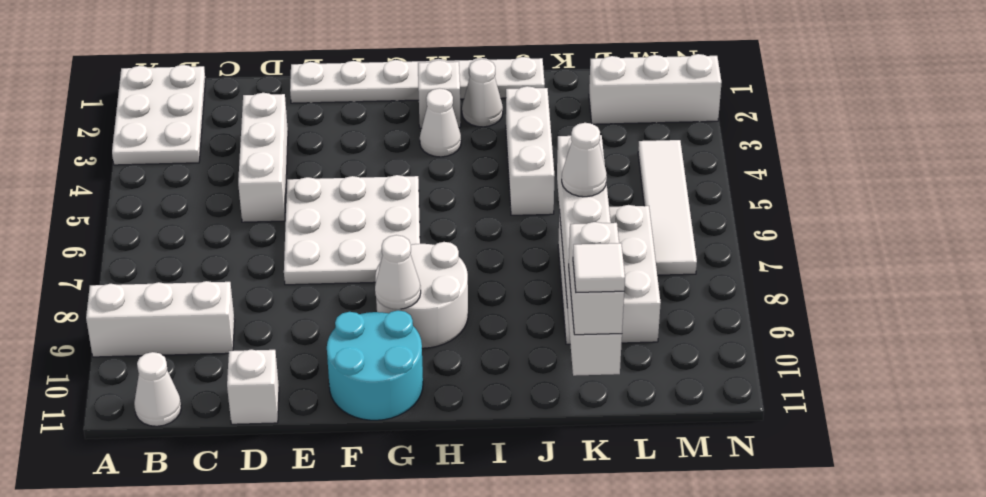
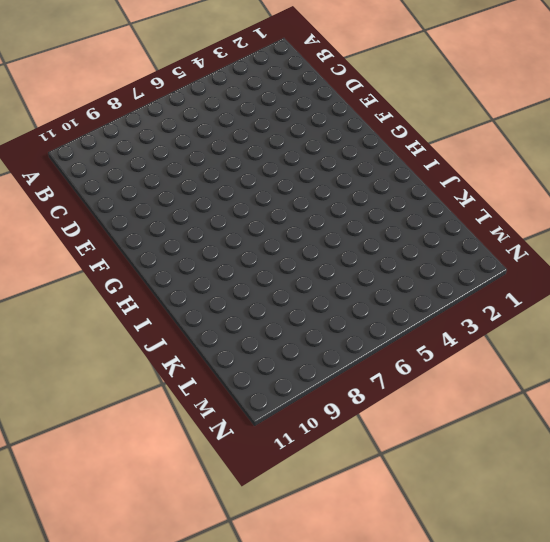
none -> white 2x3 plate [112,65,205,165]
none -> white 1x3 brick [86,281,235,357]
none -> white 1x1 cone [134,352,181,426]

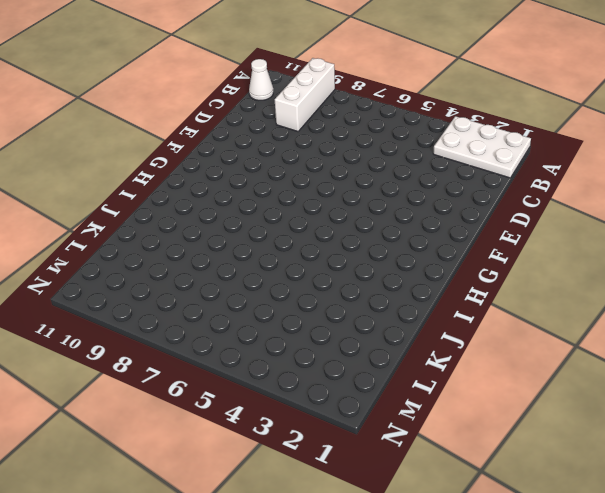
none -> white 1x3 brick [238,93,288,222]
none -> white 1x1 brick [227,350,279,424]
none -> white 1x6 plate [290,57,545,103]

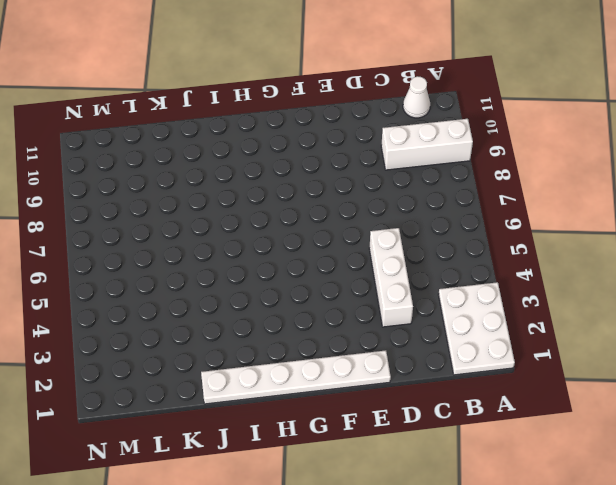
none -> white 1x1 brick [227,350,279,424]
none -> white 3x3 plate [284,175,420,285]
none -> cyan 2x2 round brick [327,310,423,420]

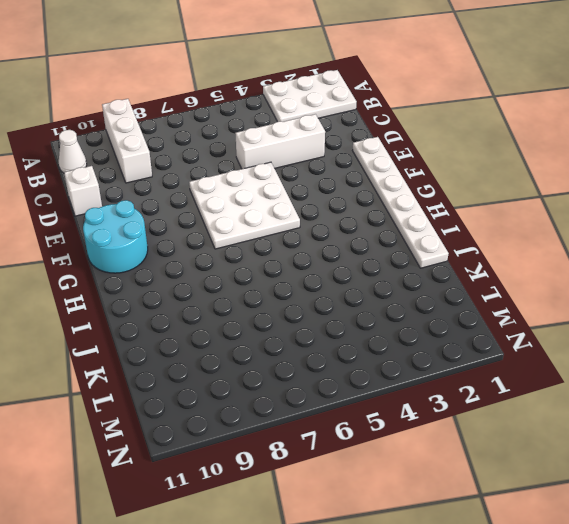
none -> white 2x2 round brick [375,242,468,348]
none -> white 1x1 brick [418,60,461,128]
none -> white 1x1 cone [420,88,461,157]

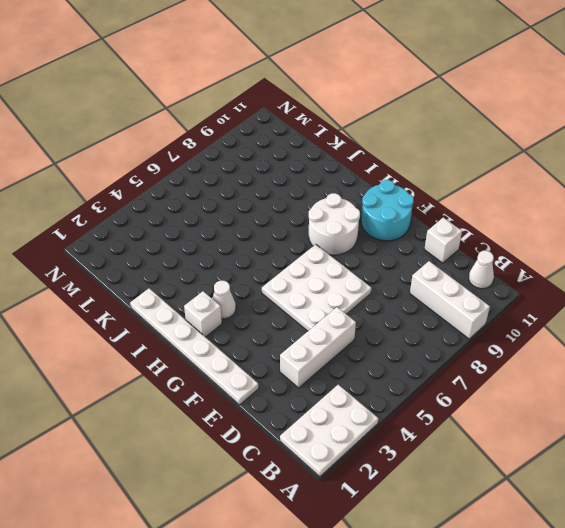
none -> white 1x1 cone [462,59,503,127]
none -> white 1x3 brick [506,86,555,215]
none -> white 2x3 brick [558,205,661,344]

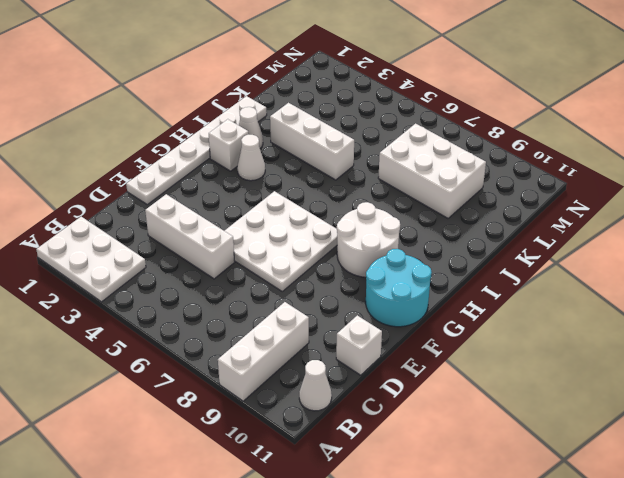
none -> white 1x3 brick [589,54,722,124]
none -> white 1x4 tile [638,140,697,275]
none -> white 1x1 cone [375,235,421,309]

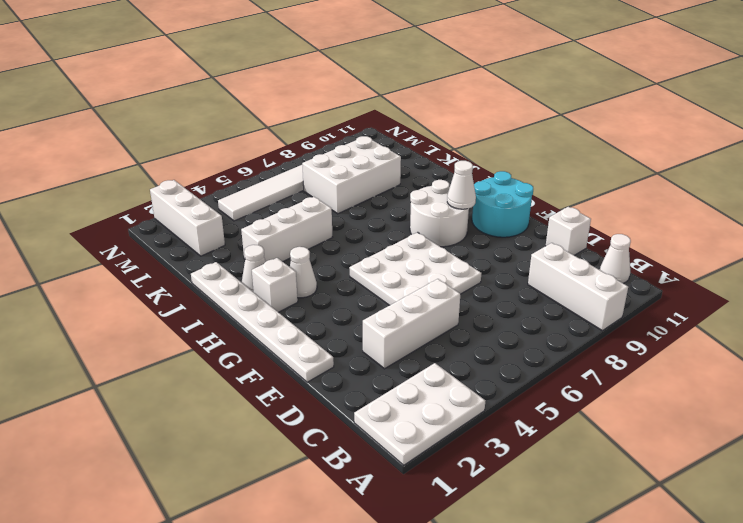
none -> white 1x6 brick [557,135,622,376]
none -> white 1x1 cone [562,123,607,197]
none -> white 1x2 brick [569,222,624,335]

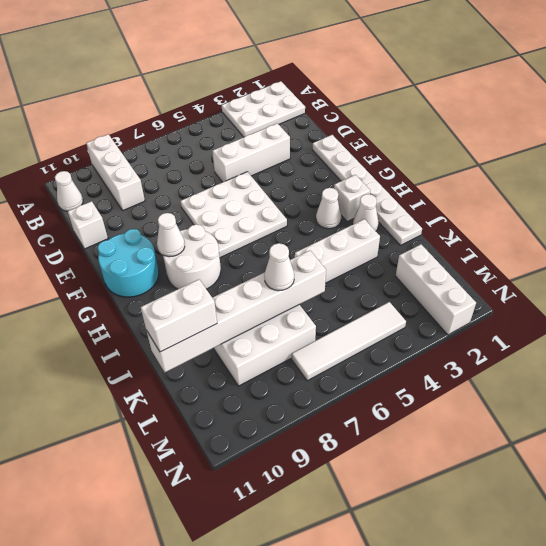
none -> white 1x1 tile [573,243,625,292]

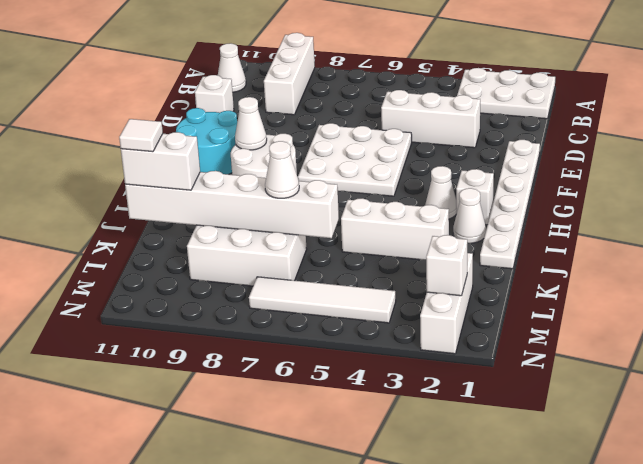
white 1x1 brick [426,235,467,296] -> none

